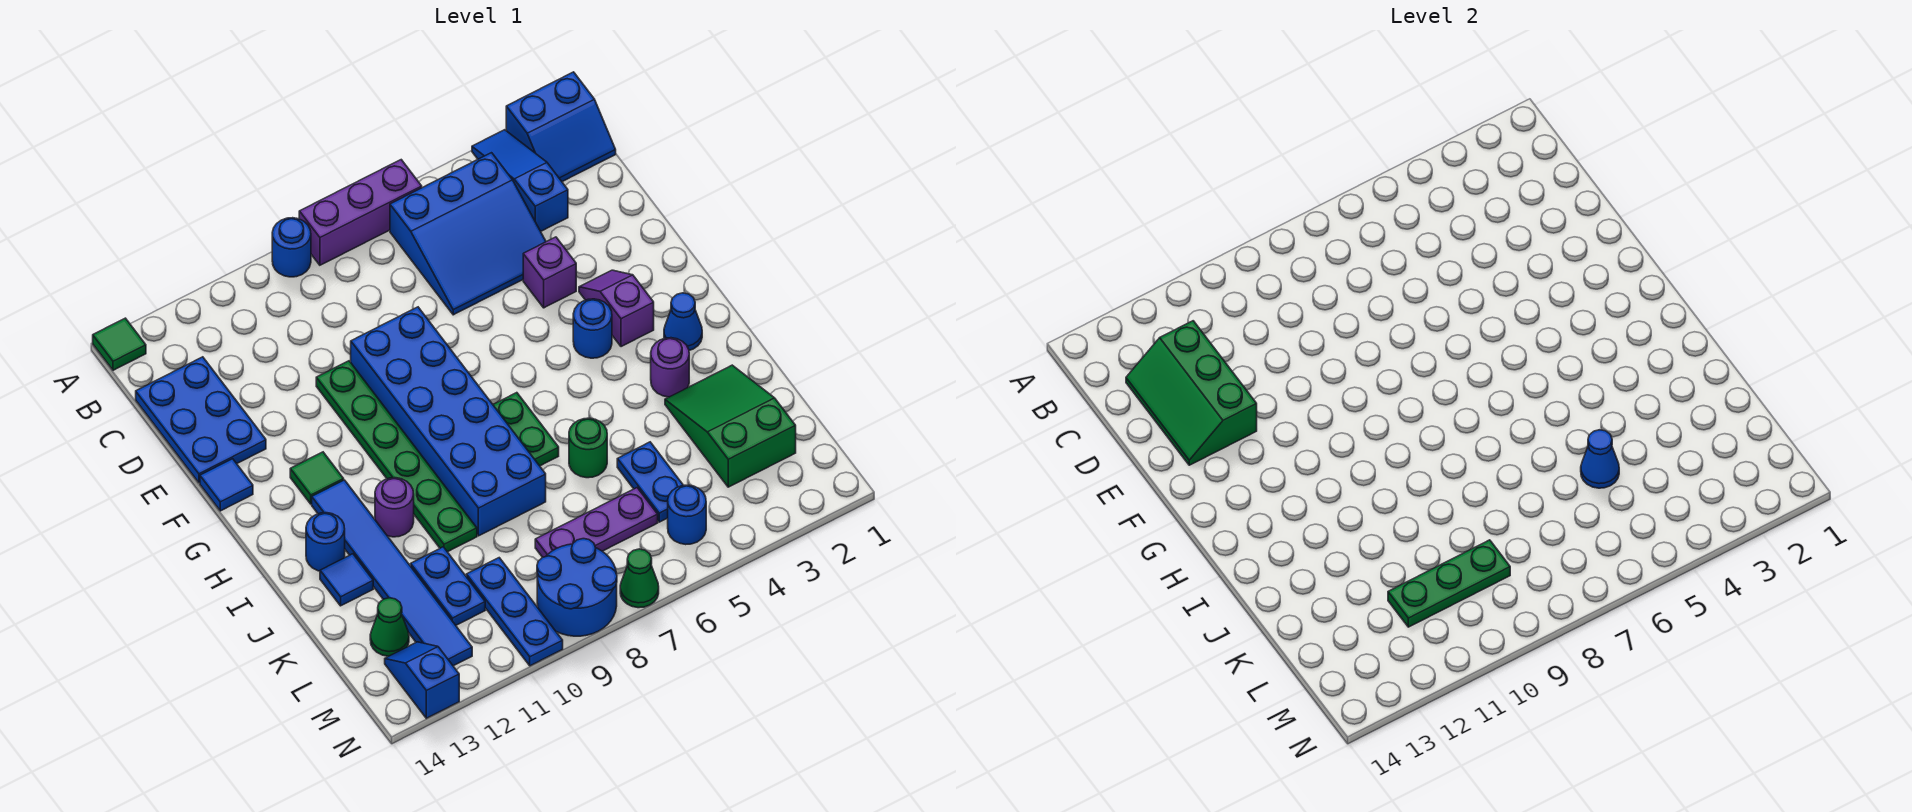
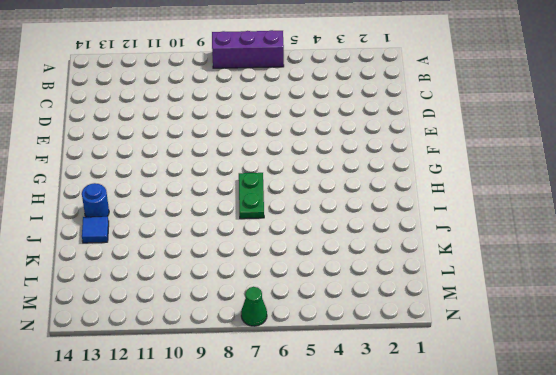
none -> blue 2x2 slope [506,72,616,182]
none -> blue 1x3 slope [472,130,568,231]
none -> blue 1x1 round brick [272,218,311,277]
none -> green 1x1 tile [93,318,146,370]

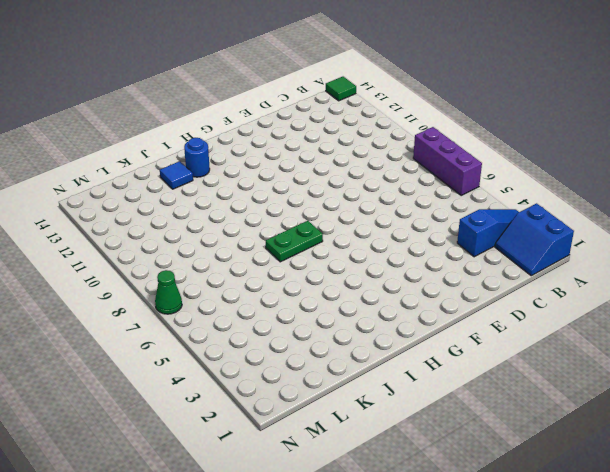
none -> blue 1x1 round brick [272,218,311,277]
none -> blue 3x3 slope [390,153,546,315]
none -> blue 2x3 plate [136,357,266,483]
none -> purple 1x1 brick [523,237,576,308]

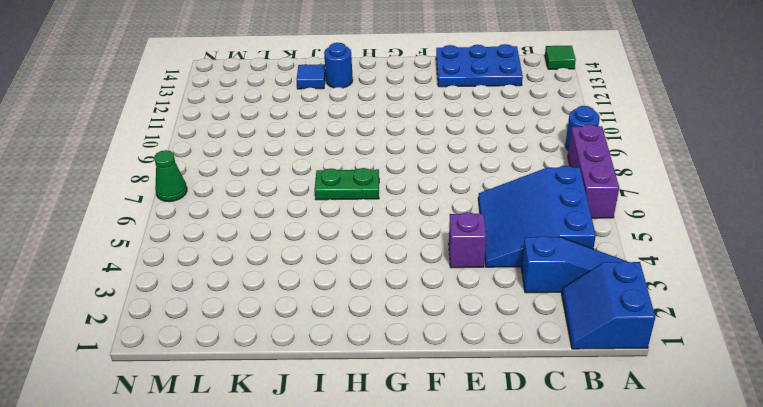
none -> blue 2x6 brick [351,307,546,536]
none -> green 1x6 plate [316,361,477,552]
none -> purple 1x2 slope [579,270,654,347]
none -> blue 1x1 tile [200,459,253,511]

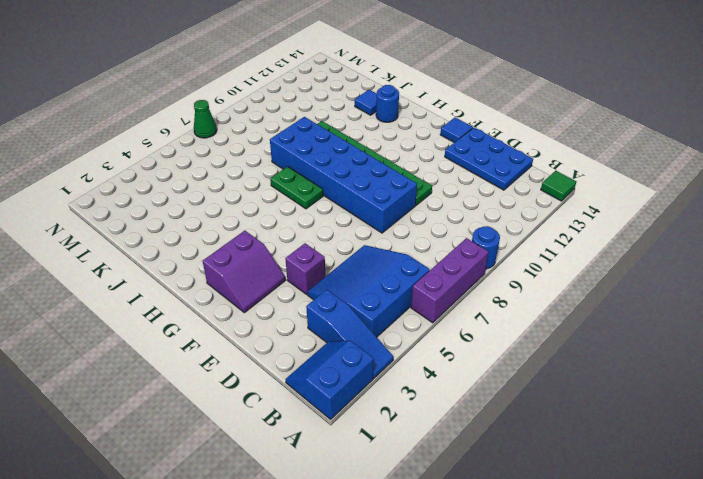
purple 2x2 slope [203,231,285,313] -> purple 1x2 slope [579,270,654,347]
none -> blue 1x1 round brick [573,299,612,358]
none -> green 1x1 tile [290,452,344,504]
none -> blue 1x1 cone [664,293,702,350]
none -> blue 1x6 tile [312,480,472,666]

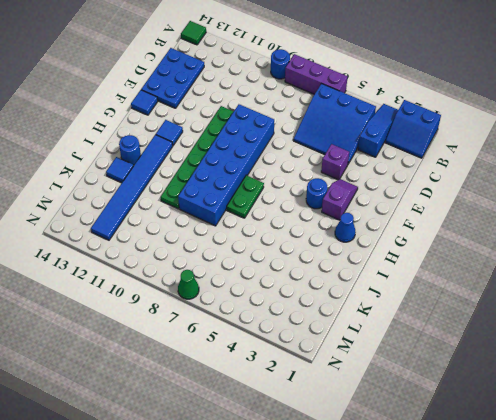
blue 1x1 tile [156,120,183,145] -> green 1x1 tile [290,452,344,504]
none -> purple 1x1 round brick [651,338,689,397]
none -> purple 1x1 round brick [375,478,414,537]
none -> green 2x3 slope [665,365,796,487]
none -> green 1x1 round brick [569,418,607,478]

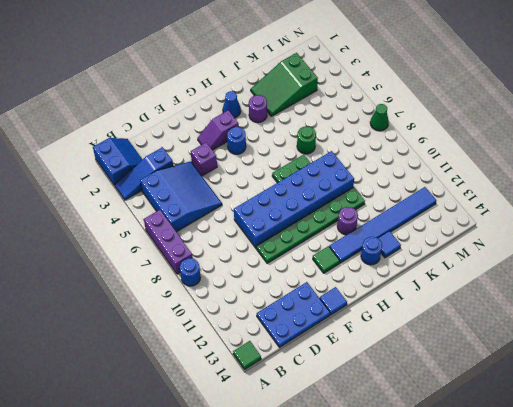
none -> blue 1x2 plate [617,442,683,522]
none -> blue 1x2 plate [411,547,485,625]
none -> purple 1x3 plate [535,488,658,557]
none -> blue 1x3 plate [466,558,563,666]

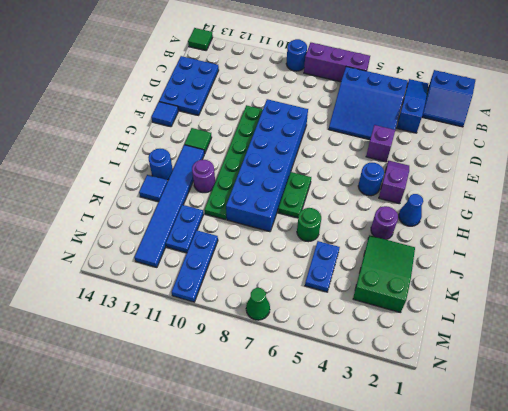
none -> purple 1x3 plate [535,488,658,557]
none -> green 1x1 cone [370,598,409,656]
none -> blue 1x1 round brick [668,485,706,545]
none -> blue 2x2 round brick [537,539,617,636]

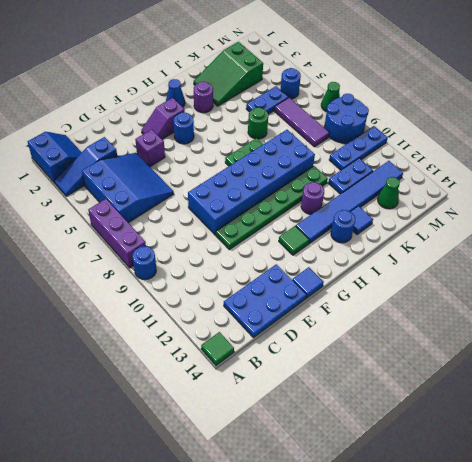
purple 1x3 tile [274,98,329,147] -> purple 1x3 plate [535,488,658,557]
none -> blue 1x2 slope [385,642,459,718]
none -> green 2x3 slope [1126,321,1257,465]
none -> blue 1x1 cone [1581,430,1619,488]
none -> green 1x3 plate [1388,540,1510,627]

